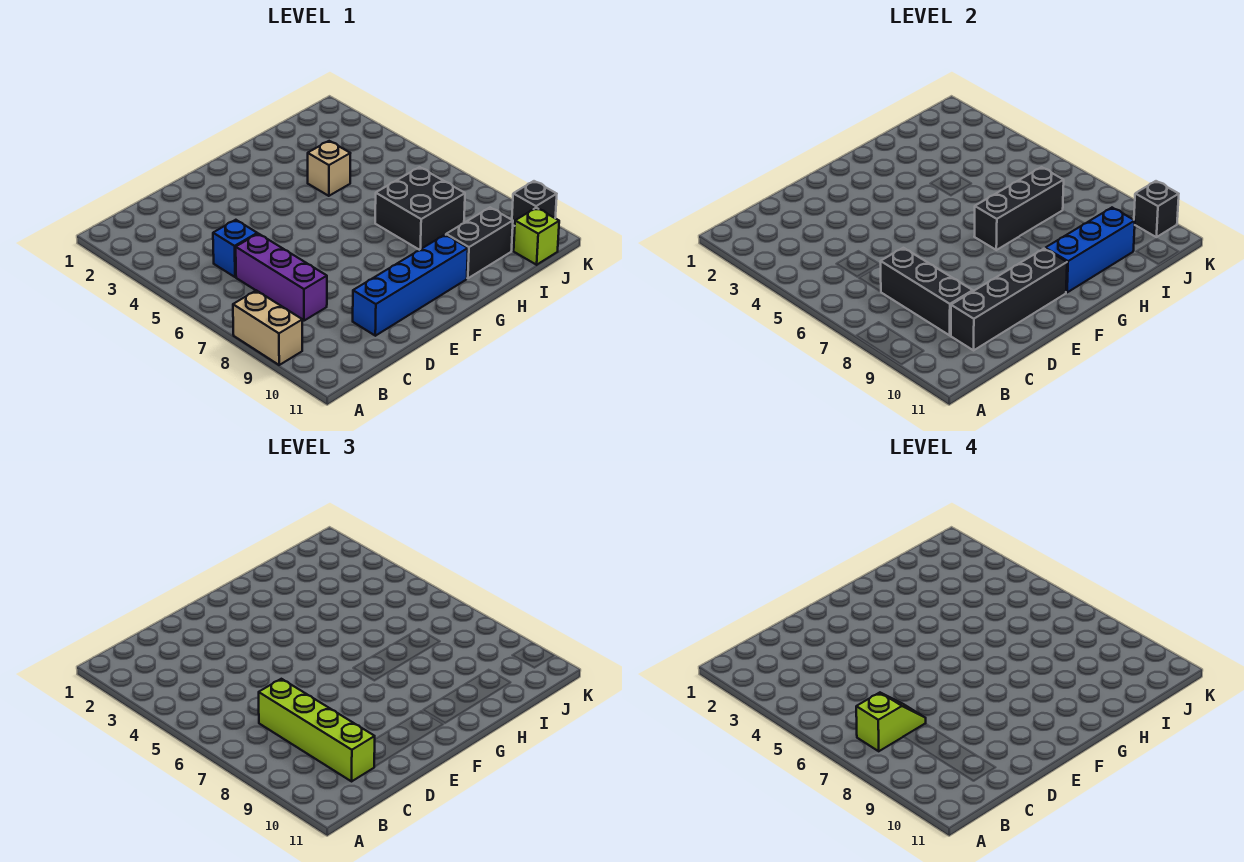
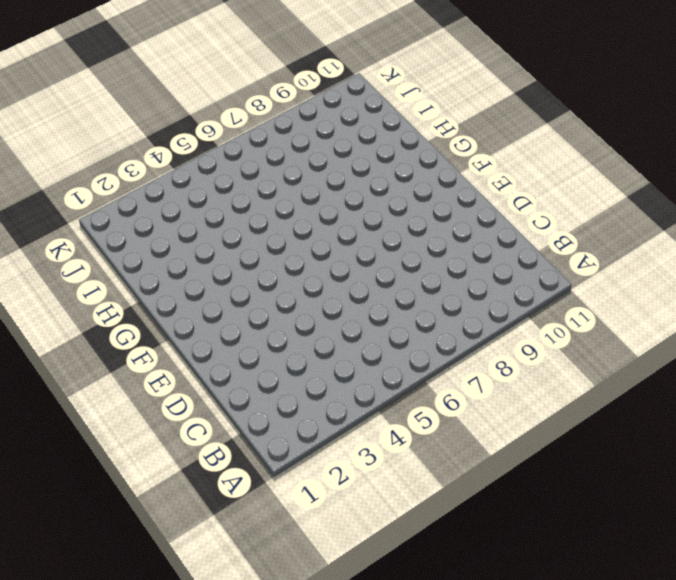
none -> tan 1x2 brick [233,290,302,365]
none -> blue 1x1 brick [213,220,257,277]
none -> purple 1x3 brick [236,234,327,321]

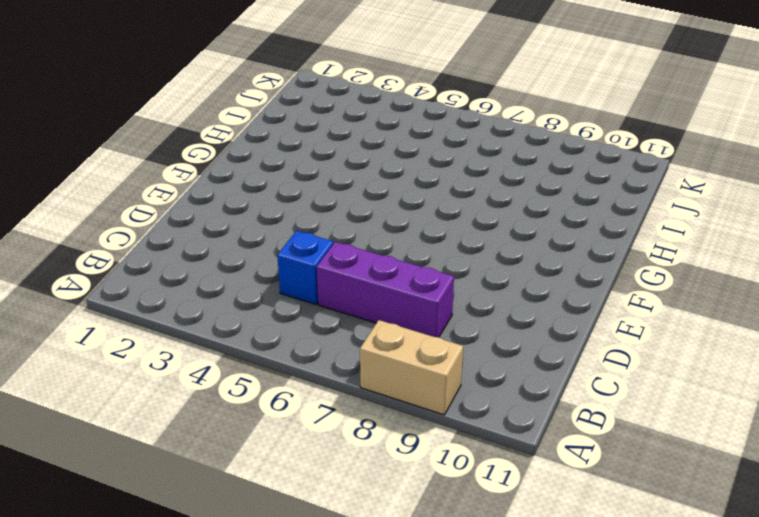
none -> blue 1x4 brick [353,235,468,336]
none -> tan 1x1 brick [308,141,350,196]
none -> black 2x2 brick [375,167,465,250]

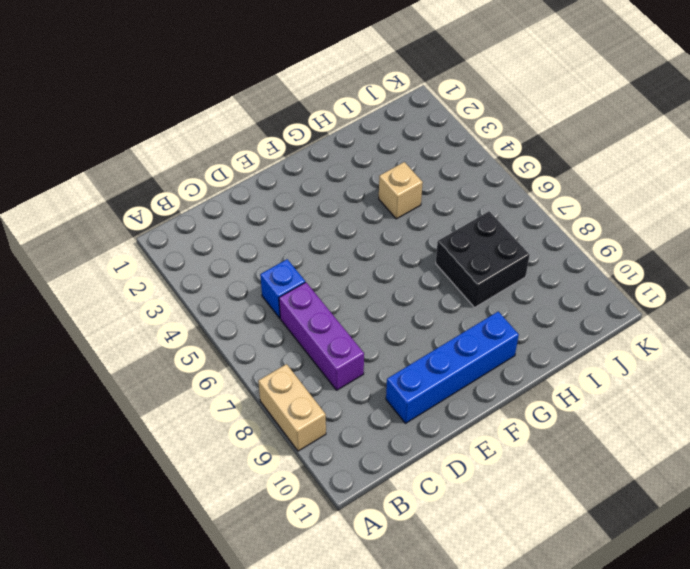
none -> black 1x2 brick [446,208,513,278]
none -> lime 1x1 brick [514,208,559,265]
none -> black 1x1 brick [512,181,557,226]

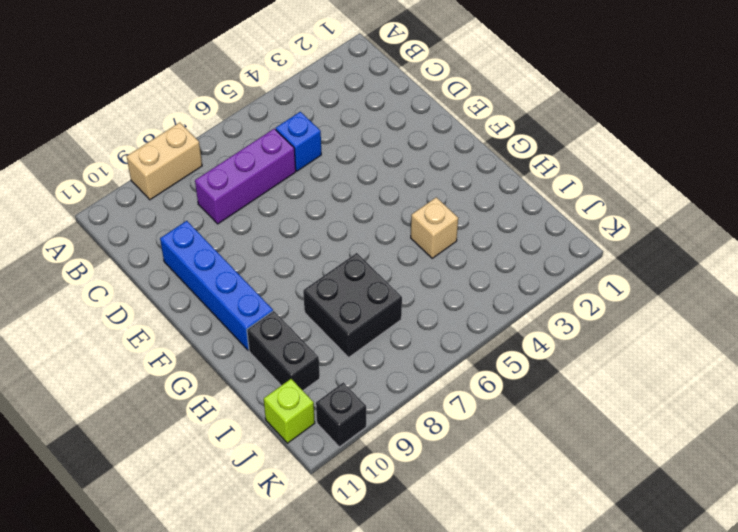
none -> black 1x3 brick [881,248,973,335]
none -> black 1x4 brick [951,249,1067,350]
none -> black 1x3 brick [974,167,1064,250]

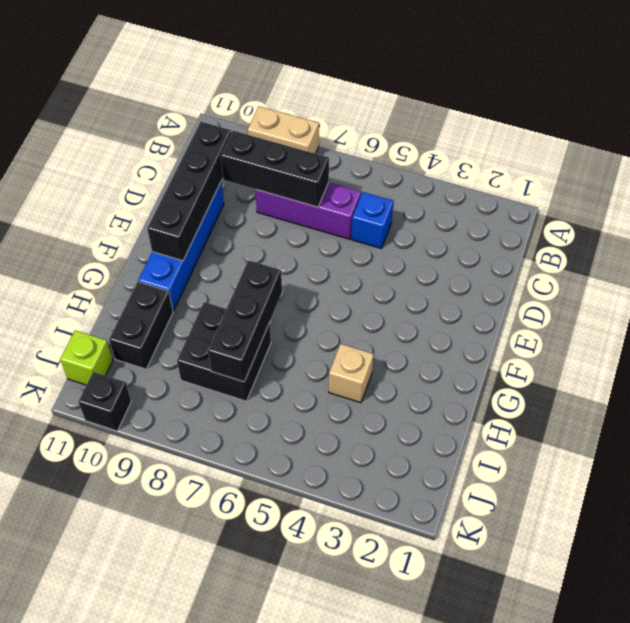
none -> blue 1x3 brick [1045,208,1135,292]
none -> black 1x1 brick [1134,181,1179,237]
none -> lime 1x4 brick [259,679,375,781]

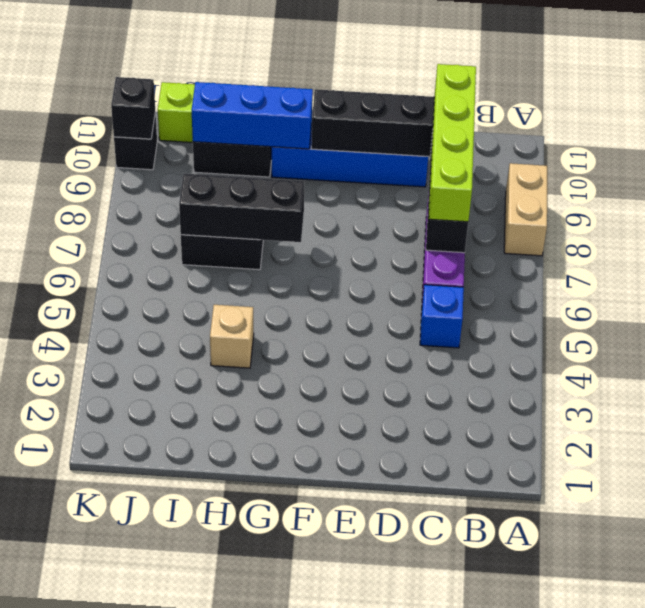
none -> lime 1x2 slope [856,693,926,751]

